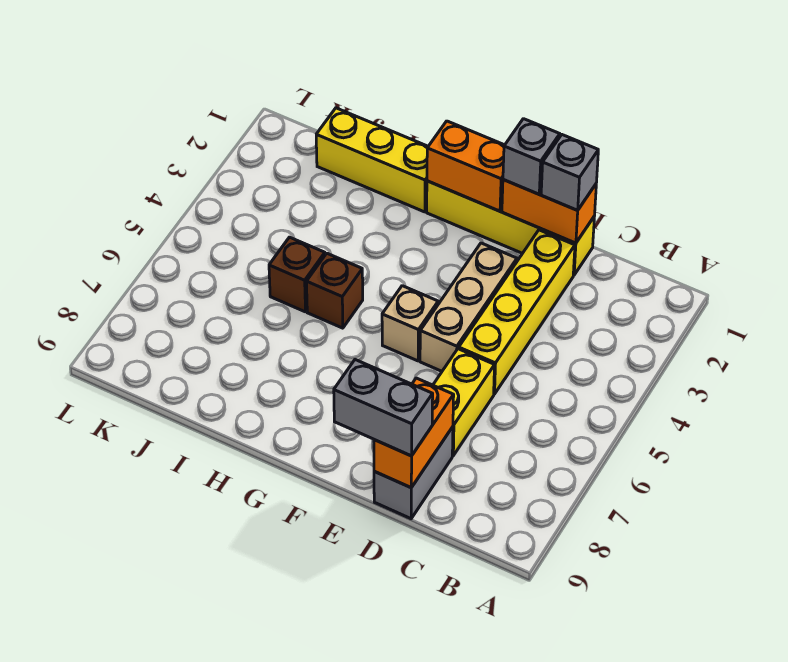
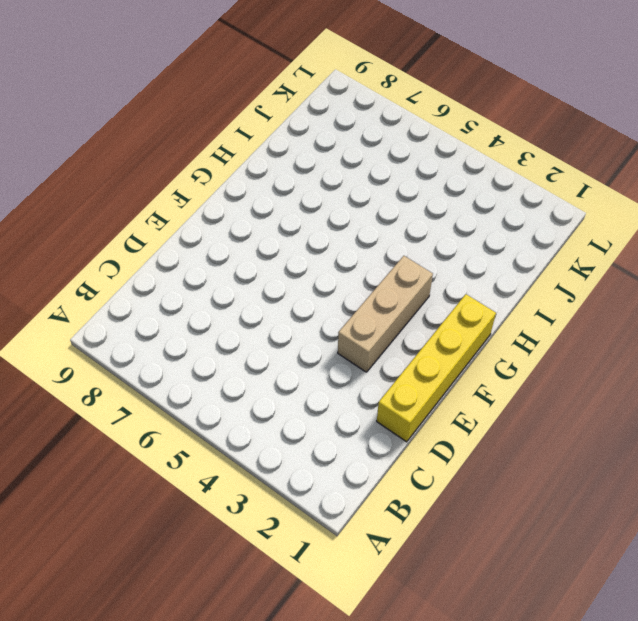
tan 1x3 brick [338,256,433,372] -> tan 1x3 brick turned to [420,243,517,371]
none -> yellow 1x4 brick [459,230,575,394]
none -> yellow 1x2 brick [433,349,495,456]
none -> grey 1x2 brick [374,427,453,519]

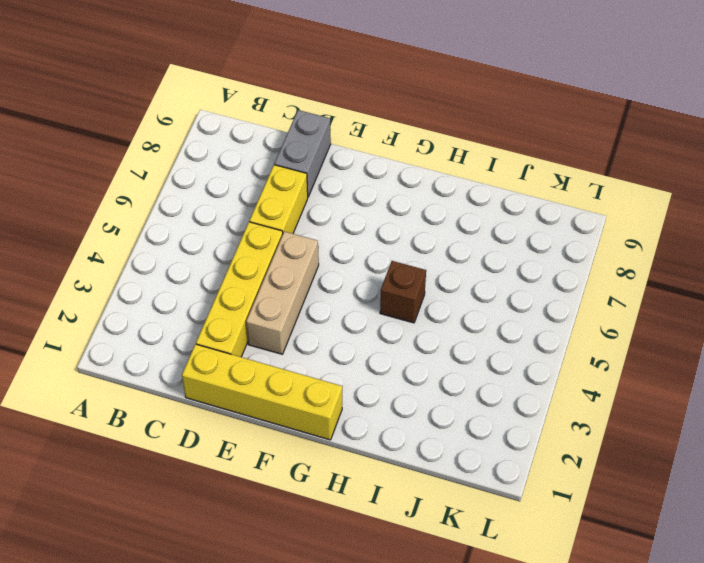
none -> tan 1x1 brick [382,286,438,361]
none -> yellow 1x3 brick [316,108,428,212]
none -> brown 1x1 brick [269,237,325,312]

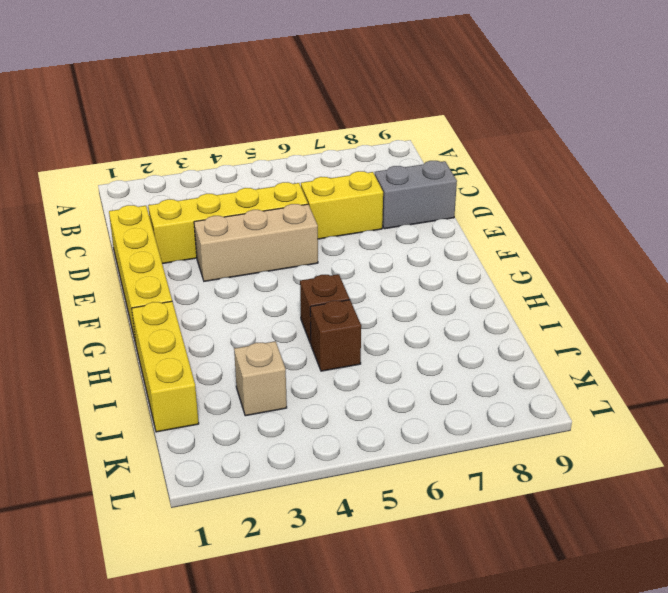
tan 1x1 brick [234,341,287,416] -> tan 1x1 brick moved to [382,286,438,361]
none -> orange 1x2 brick [502,180,596,243]
none -> orange 1x2 brick [374,378,454,488]
none -> orange 1x2 brick [427,121,504,211]

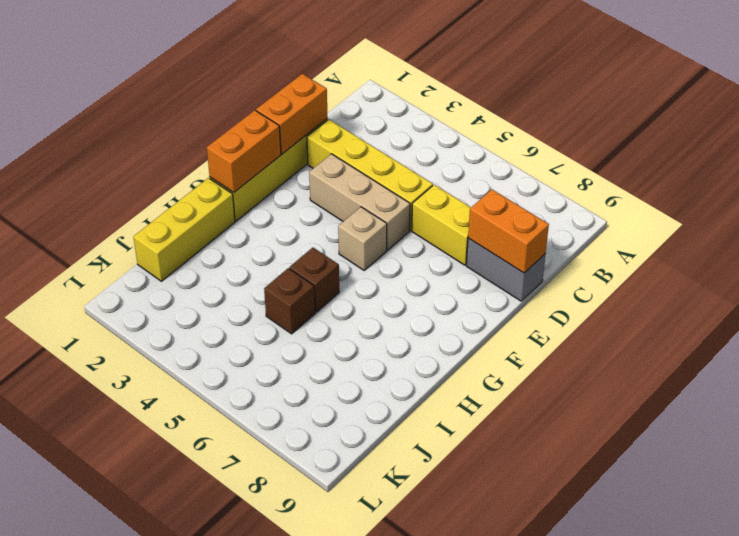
none -> grey 1x1 brick [541,135,598,210]
none -> grey 1x2 brick [334,360,433,456]
none -> grey 1x1 brick [503,119,560,194]

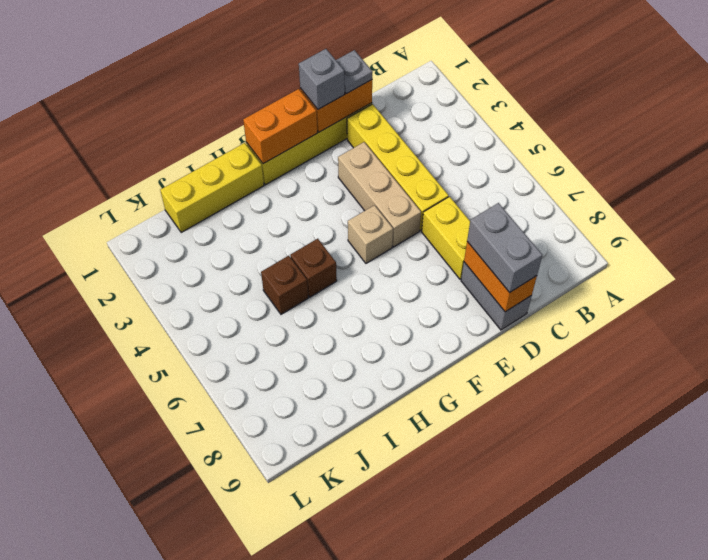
grey 1x1 plate [336,50,373,94] -> grey 1x1 brick [541,135,598,210]
grey 1x2 brick [467,203,542,293] -> grey 1x2 brick turned to [334,360,433,456]

